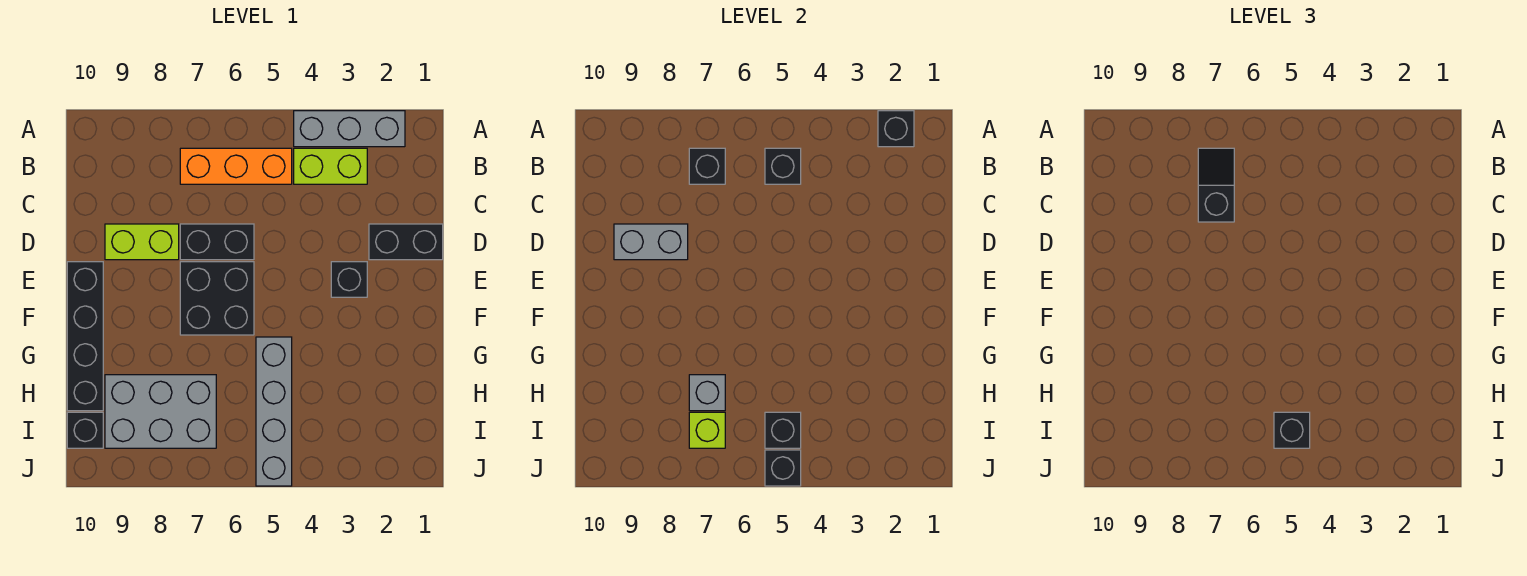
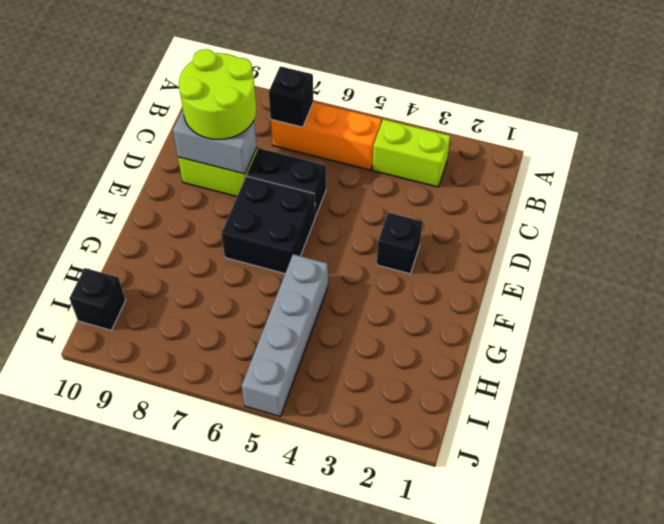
lime 2x2 round brick [179,49,256,139] -> none
none -> grey 1x3 brick [294,111,405,147]
none -> black 1x2 brick [369,224,443,260]
none -> black 1x4 brick [67,262,103,411]

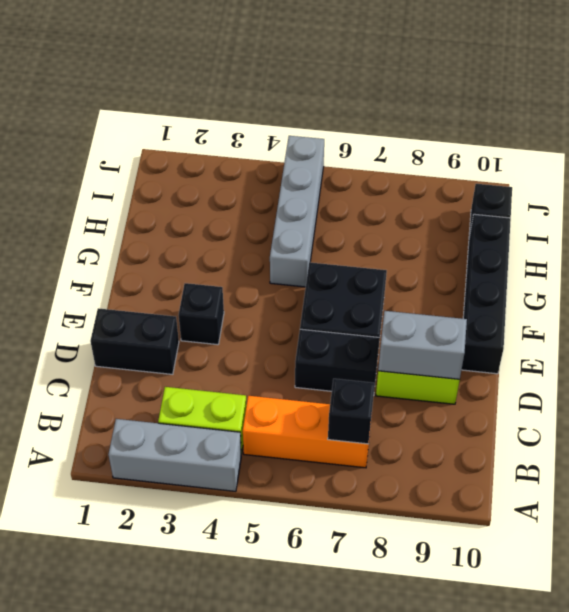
none -> grey 2x3 brick [105,375,216,448]
none -> black 1x1 brick [878,111,914,147]
none -> black 1x1 brick [765,148,801,184]

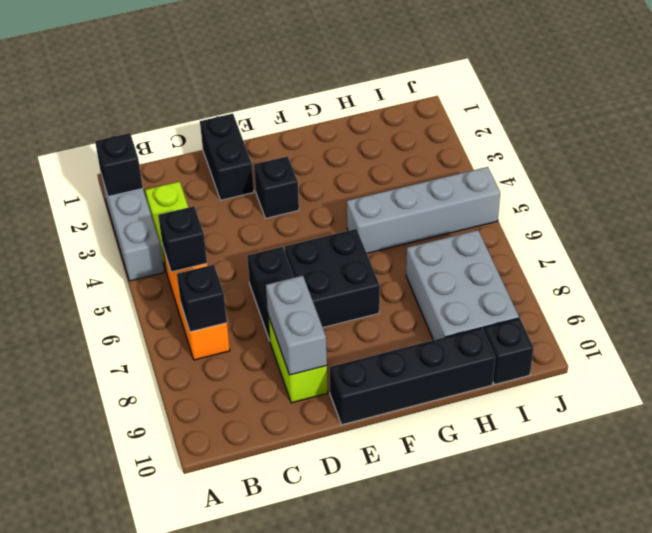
none -> grey 1x1 brick [689,375,725,411]
none -> black 1x1 brick [765,412,801,448]
none -> lime 1x1 brick [689,412,725,448]

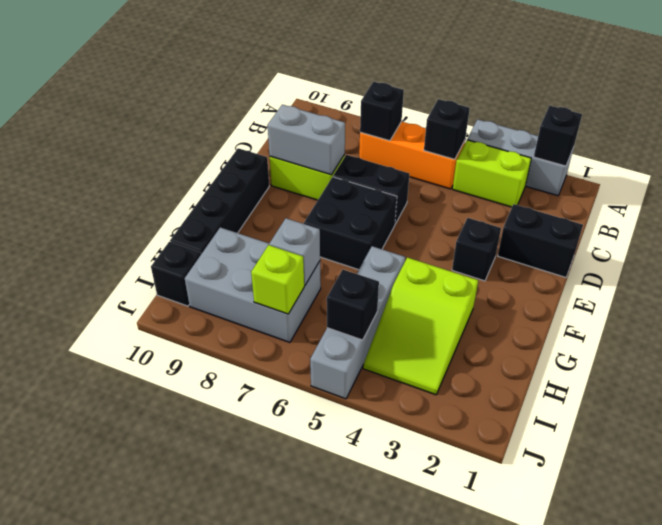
lime 2x3 slope [363,257,478,395] -> none
none -> black 1x1 brick [765,450,801,486]
none -> black 1x2 slope [1198,148,1234,222]
none -> black 1x1 brick [1274,412,1310,448]

